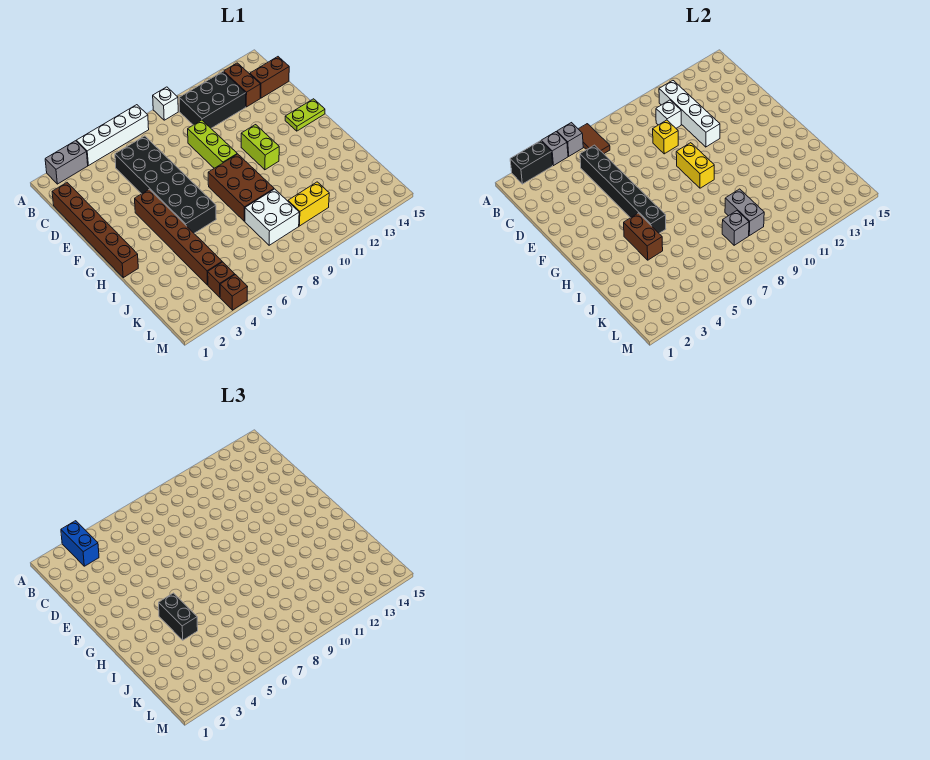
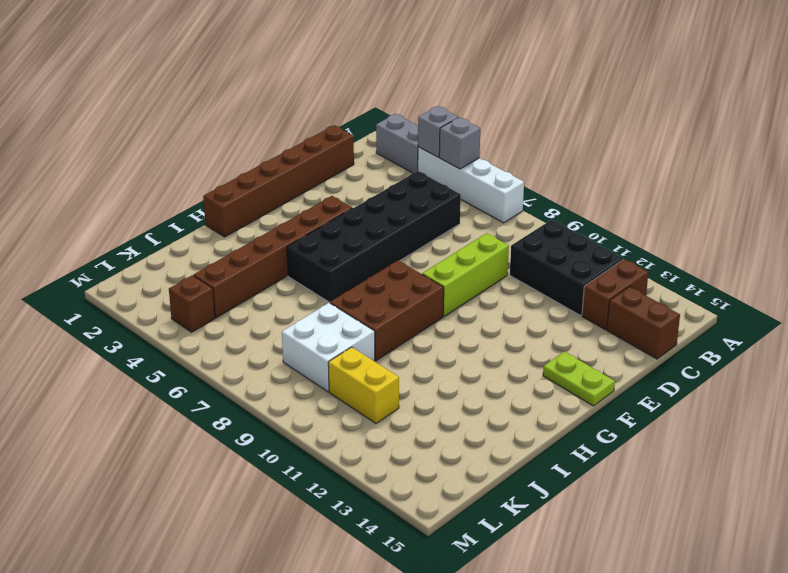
none -> white 1x1 brick [153,87,178,120]
none -> lime 1x2 brick [241,125,279,170]
none -> brown 1x1 brick [220,275,247,310]
none -> black 1x2 brick [510,141,553,184]

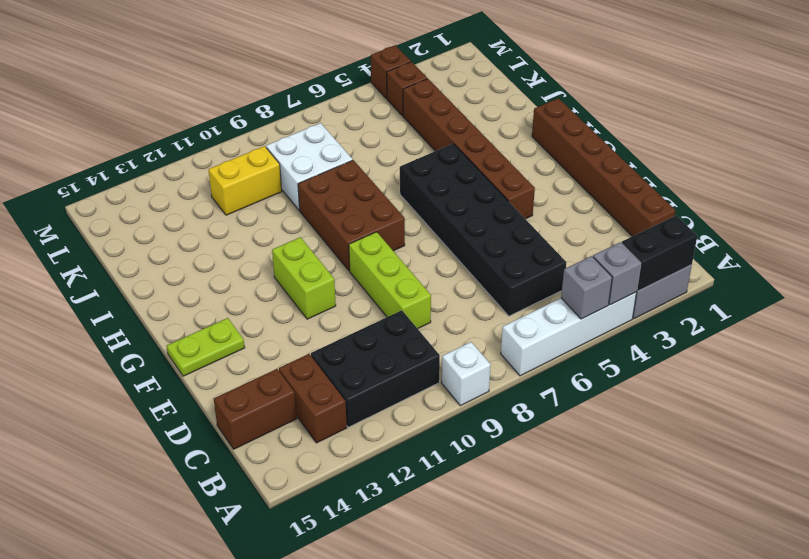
none -> brown 1x2 tile [579,124,610,154]
none -> white 1x4 brick [659,81,720,147]
none -> black 1x6 brick [580,145,666,233]
none -> white 1x1 brick [656,100,681,128]

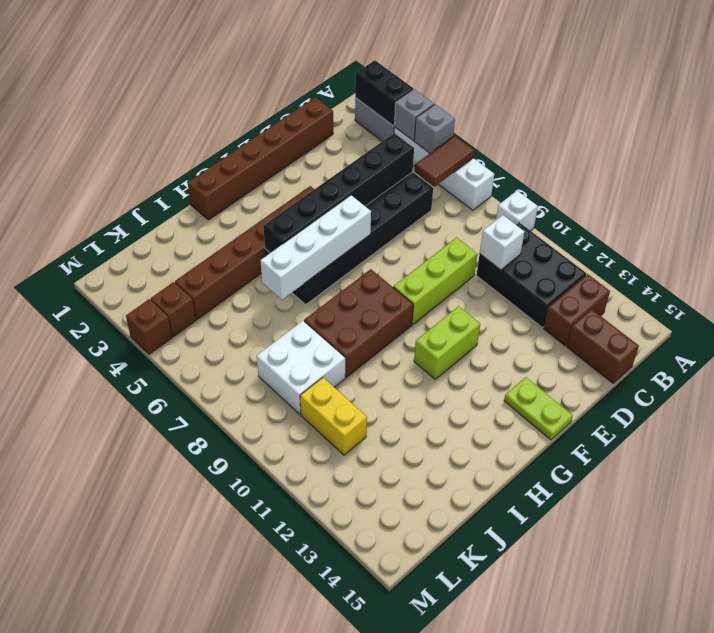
white 1x4 brick [260,195,371,300] -> white 1x4 brick moved to [659,81,720,147]
none -> yellow 1x1 brick [653,120,678,154]
none -> yellow 1x2 brick [676,143,714,188]
none -> brown 1x2 brick [624,213,663,260]
none -> grey 1x2 brick [725,189,764,236]

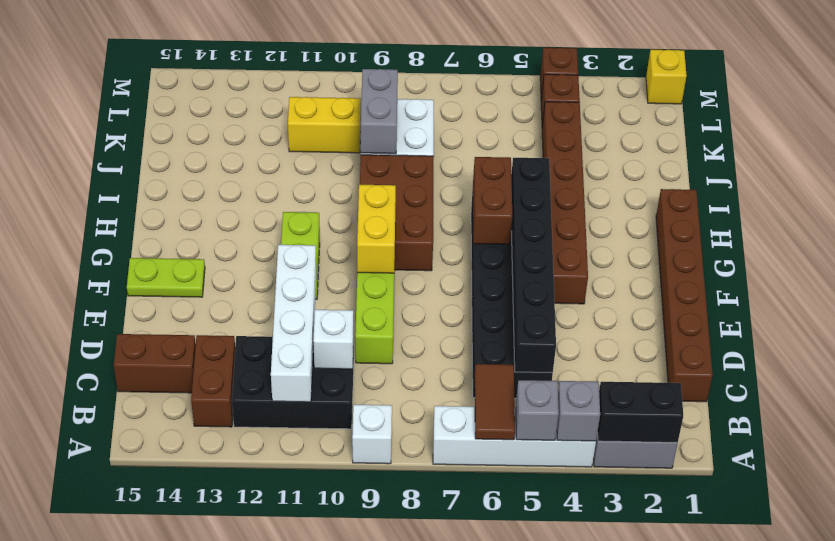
brown 1x2 brick [473,157,512,244] -> brown 1x2 brick moved to [624,213,663,260]
yellow 1x1 brick [646,50,687,104] -> yellow 1x1 brick moved to [653,120,678,154]
none -> grey 1x1 brick [722,211,749,245]
none -> blue 1x2 brick [61,521,99,566]
none -> black 1x2 brick [159,593,198,640]

